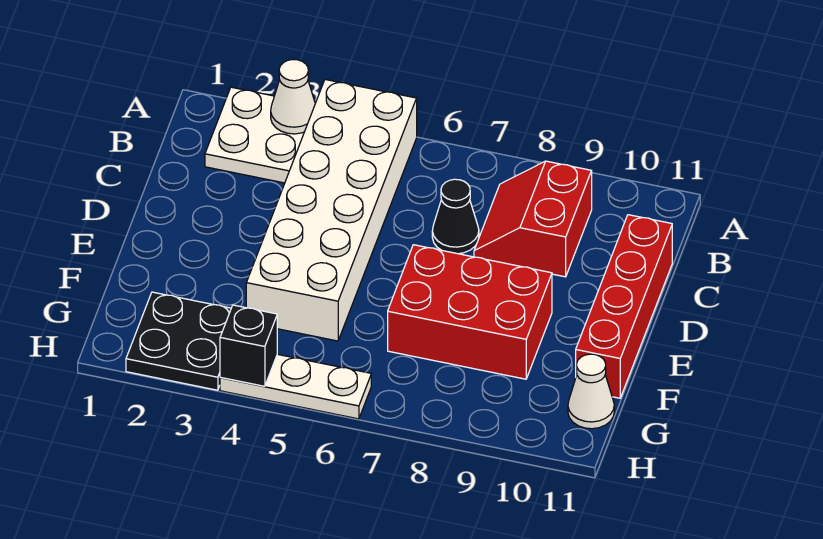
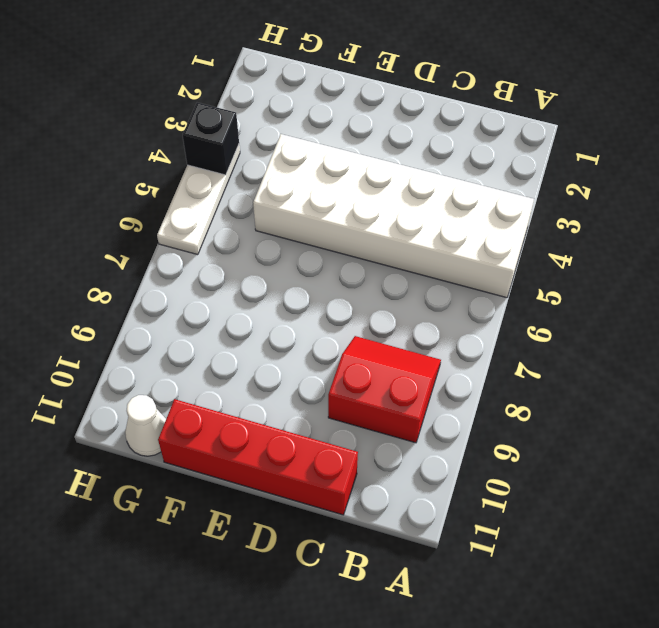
none -> white 2x2 plate [205,87,304,183]
none -> black 1x1 cone [432,179,479,254]

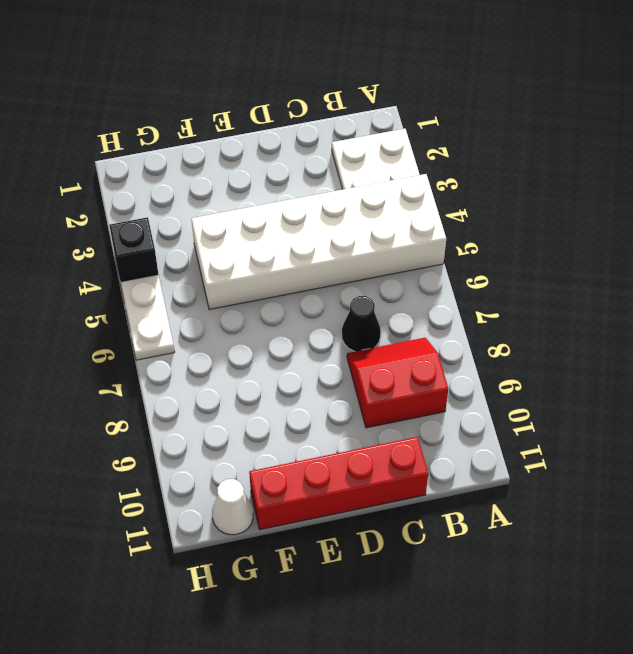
none -> red 2x3 brick [388,245,552,379]
none -> black 2x2 plate [126,292,231,390]

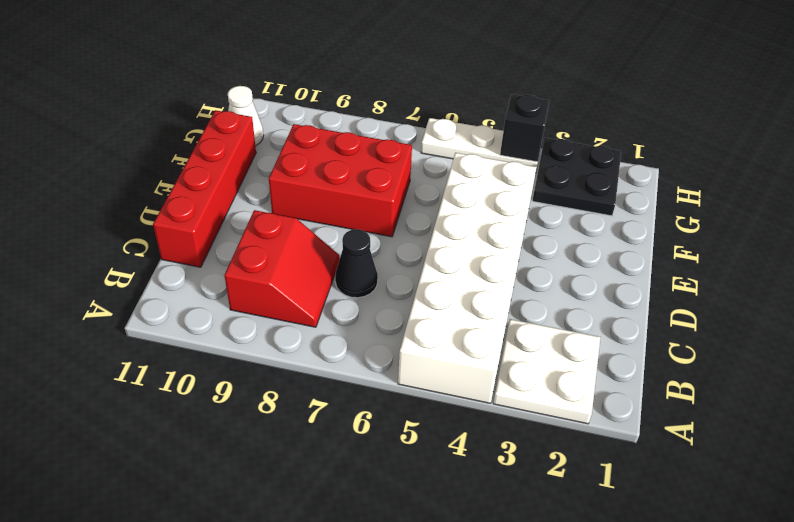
none -> white 1x1 cone [271,60,315,134]

